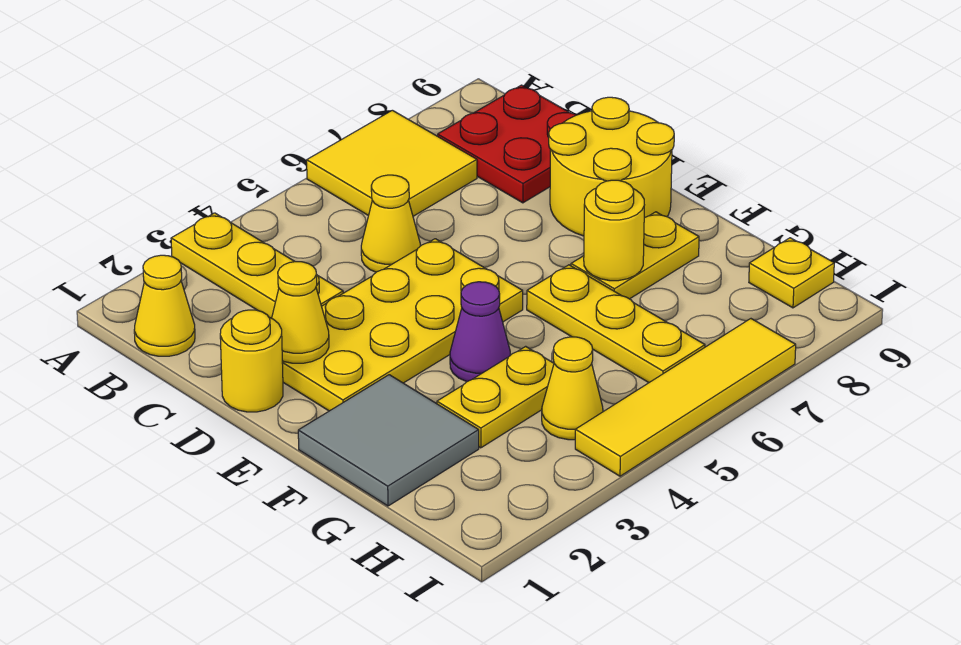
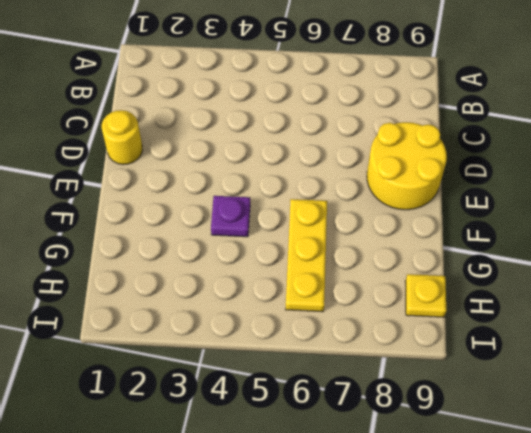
purple 1x1 plate [211,196,250,237] -> purple 1x1 cone [450,282,510,382]
none -> yellow 1x3 plate [171,213,343,318]
none -> yellow 2x2 tile [307,110,477,216]
none -> yellow 1x1 cone [134,255,195,356]

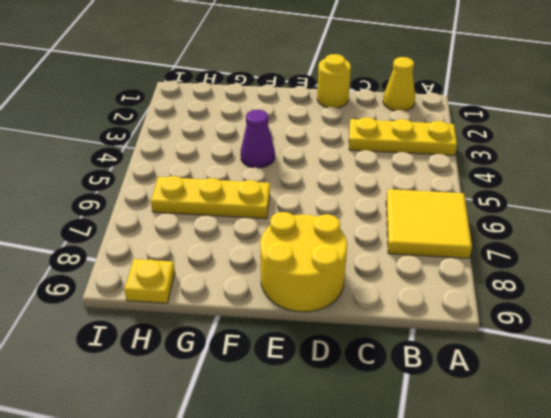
none -> red 2x2 plate [438,85,576,203]
none -> yellow 1x1 cone [361,175,420,272]
none -> yellow 2x4 plate [282,239,523,411]

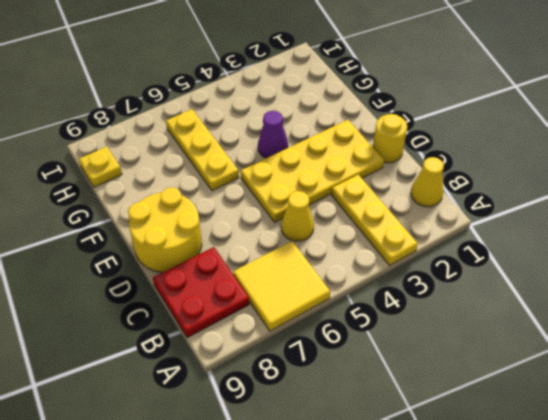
none -> grey 2x2 tile [298,375,479,506]
none -> yellow 1x2 plate [571,212,699,299]
none -> yellow 1x2 plate [437,346,554,448]

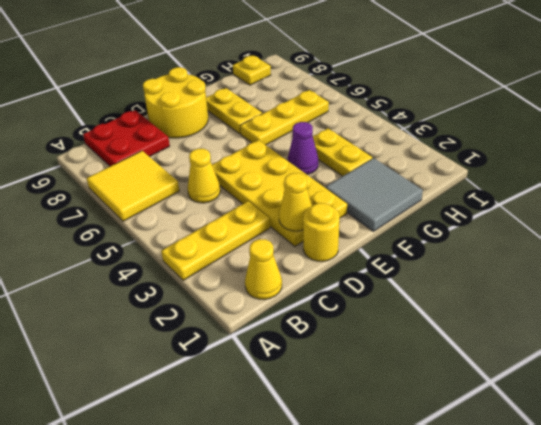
none -> yellow 1x1 cone [542,337,603,440]
none -> yellow 1x4 tile [575,319,796,476]
none -> yellow 1x1 round brick [584,180,644,281]

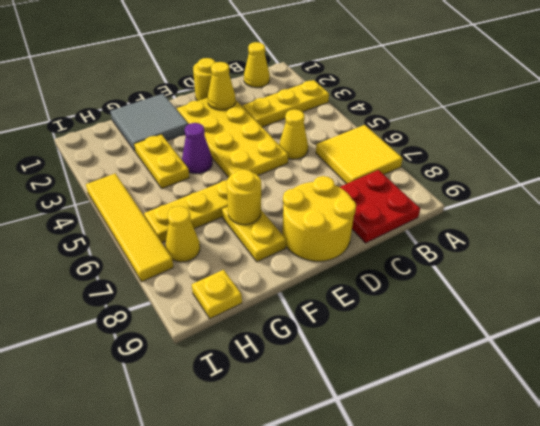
yellow 1x1 cone [165,206,200,262] -> yellow 1x1 cone moved to [542,337,603,440]

